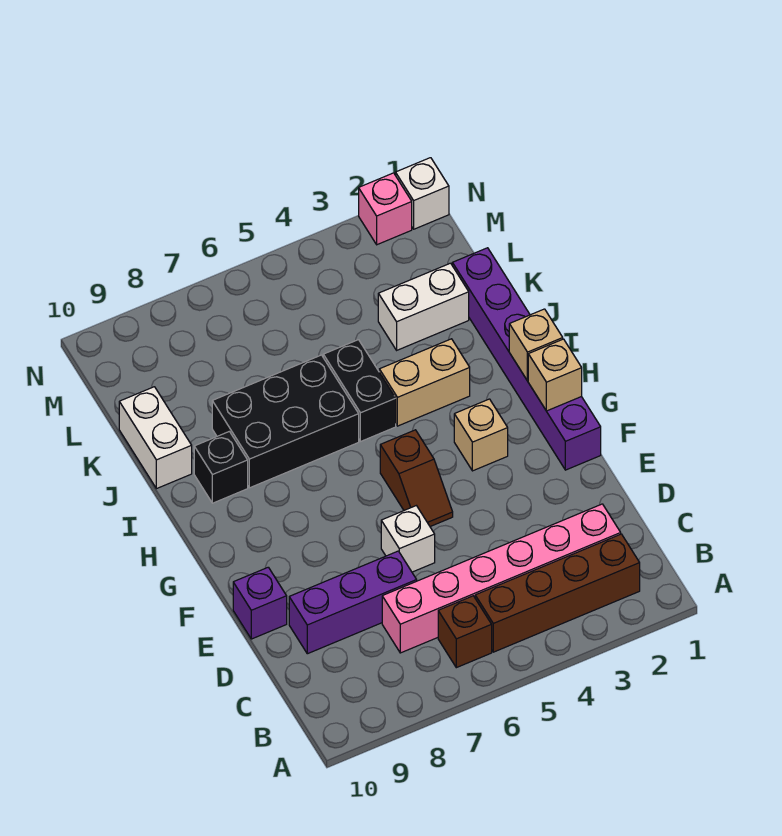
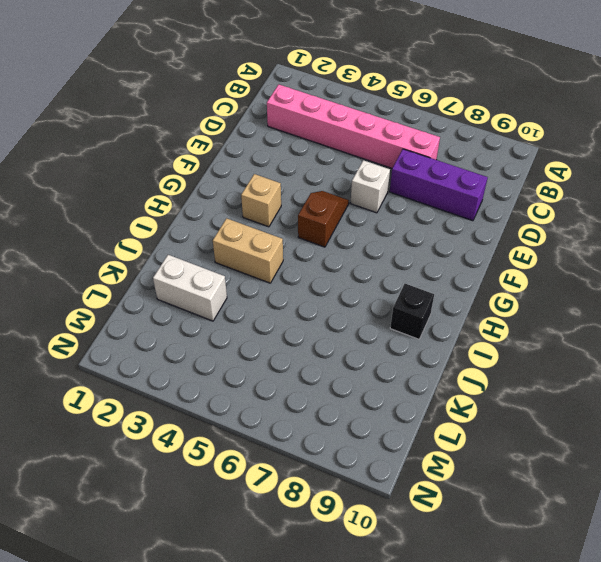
none -> brown 1x4 brick [475,534,640,652]
none -> brown 1x1 brick [438,596,492,668]
none -> purple 1x1 brick [233,567,287,639]

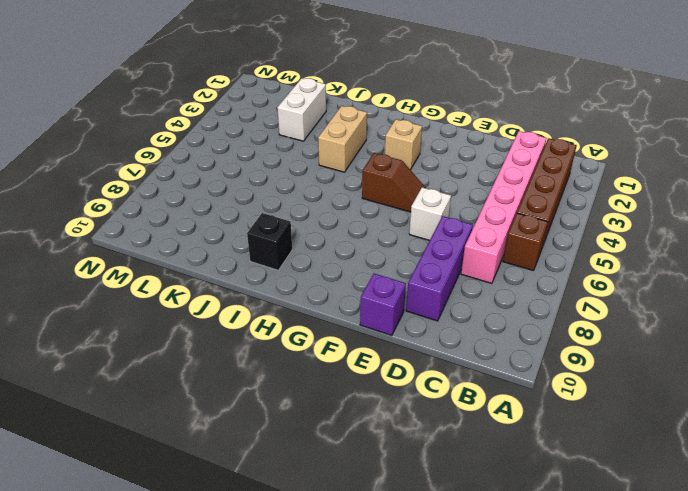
none -> purple 1x6 brick [452,248,601,470]
none -> black 1x2 brick [323,340,396,442]
none -> black 2x3 brick [212,355,359,488]

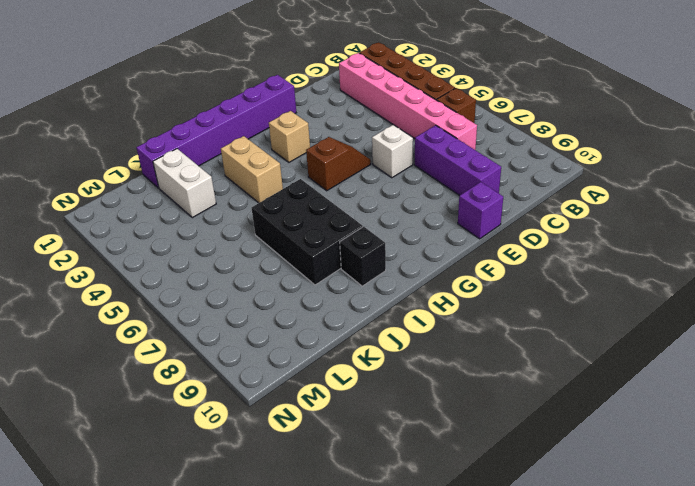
none -> black 1x2 brick [323,340,396,442]
none -> white 1x2 brick [119,387,192,489]
none -> white 1x1 brick [396,158,449,229]

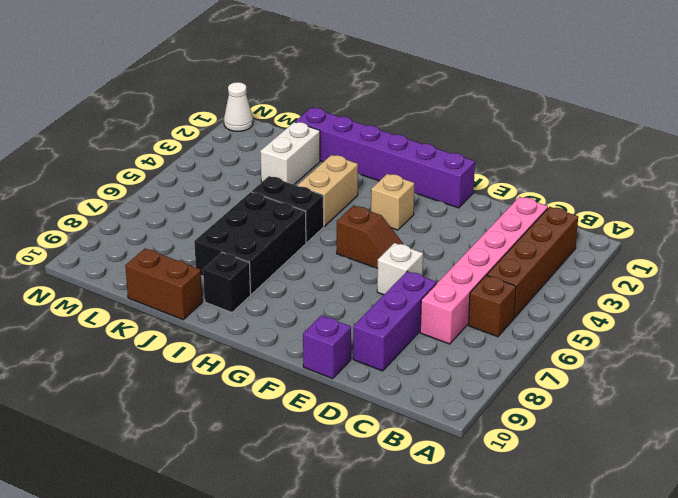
brown 1x2 brick [125,248,202,320] -> white 1x2 brick [119,387,192,489]
white 1x1 cone [224,82,253,131] -> white 1x1 brick [396,158,449,229]
none -> pink 1x1 brick [359,173,412,245]
none -> tan 1x1 brick [528,339,582,411]
none -> tan 1x1 brick [509,309,563,381]

